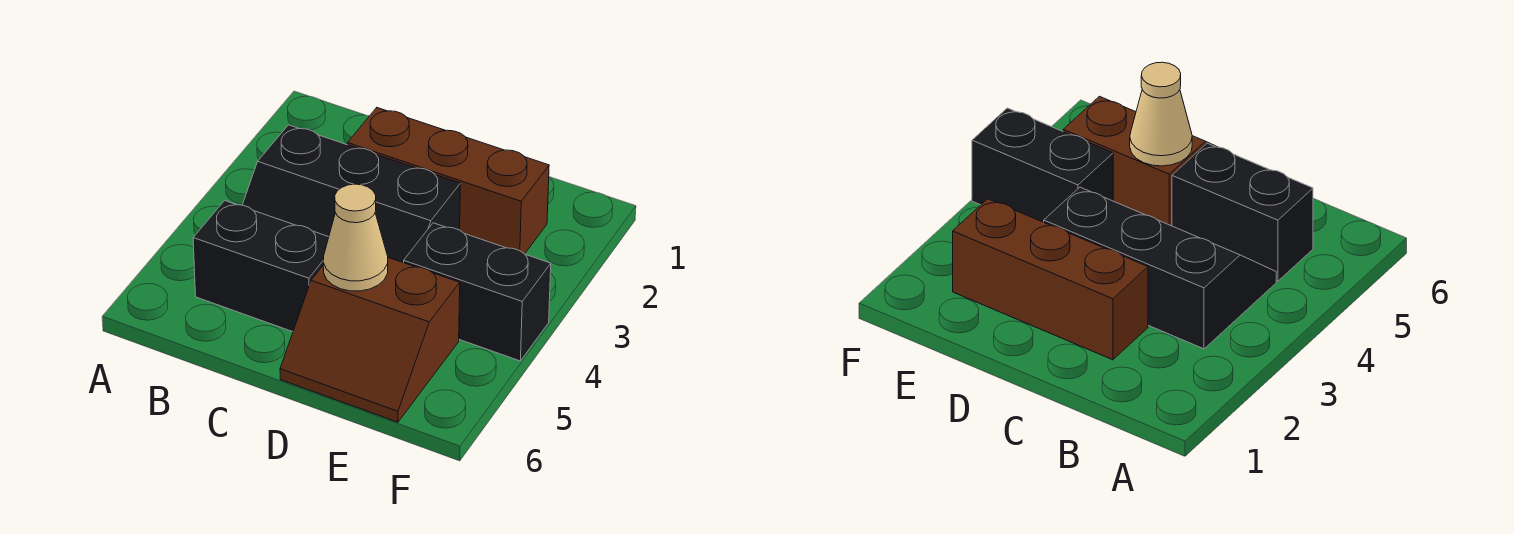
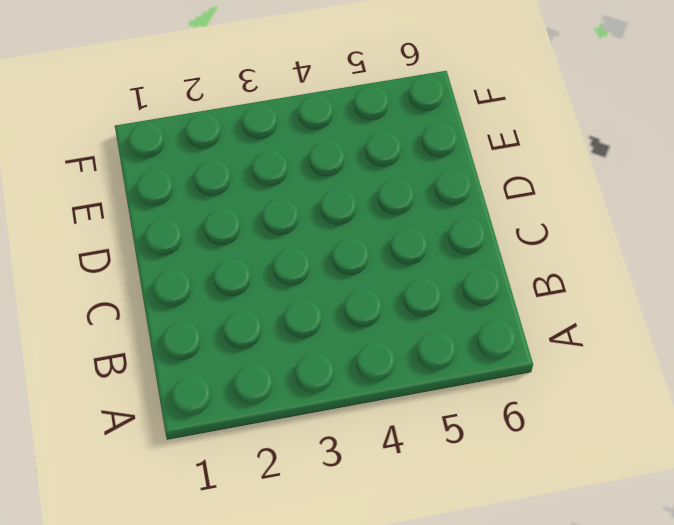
none -> black 2x3 slope [243,125,460,263]
none -> black 1x2 brick [193,201,329,332]

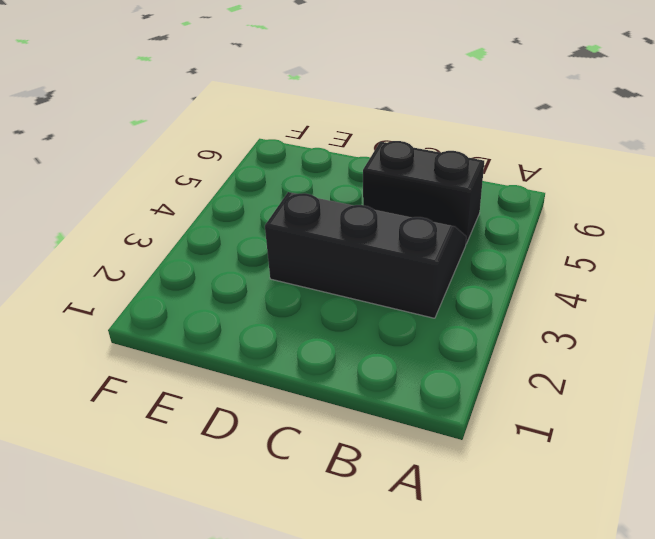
none -> brown 1x3 brick [348,108,549,254]
none -> brown 2x2 slope [280,258,460,422]

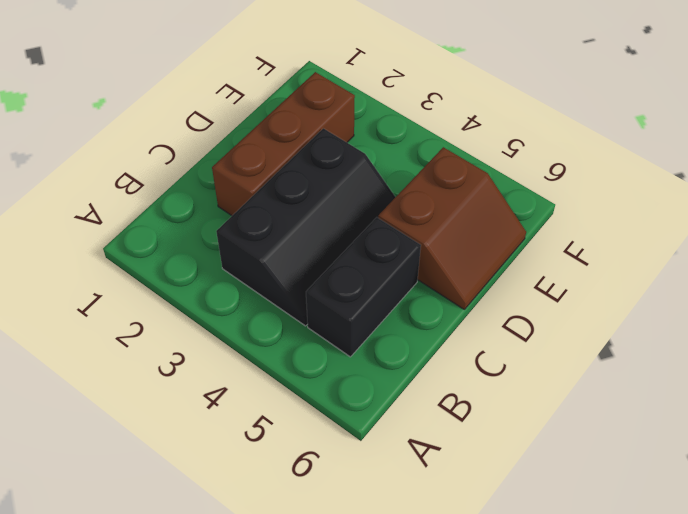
none -> black 1x2 brick [404,223,551,361]
none -> tan 1x1 cone [323,184,388,291]

